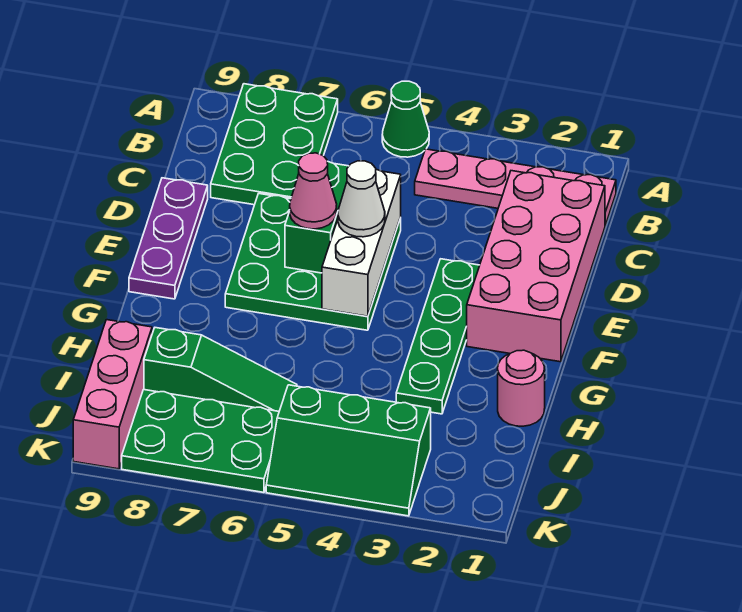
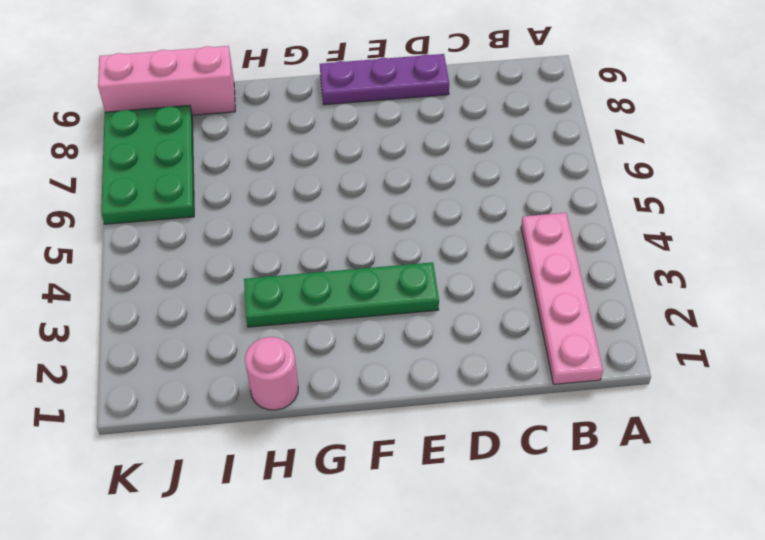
none -> green 1x1 cone [382,81,429,157]
none -> green 2x3 plate [211,84,338,205]
none -> pink 2x4 brick [467,171,605,362]

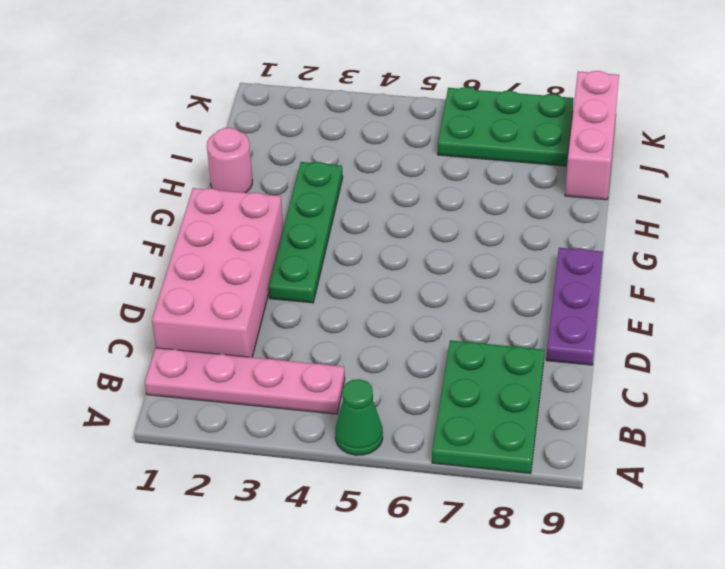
none -> green 3x3 plate [225,194,401,330]
none -> green 1x3 slope [144,328,297,411]
none -> green 2x3 slope [266,385,431,516]

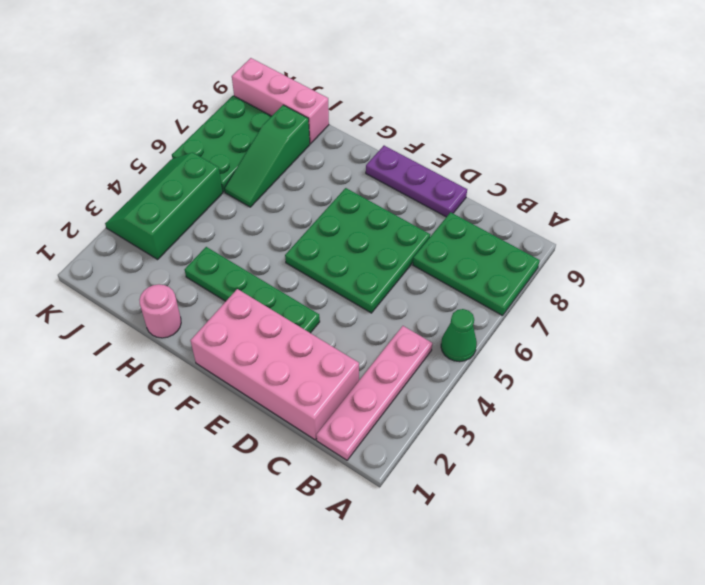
none -> white 1x3 brick [322,169,401,316]
none -> green 1x2 brick [285,161,349,273]
none -> white 1x1 cone [338,161,385,237]

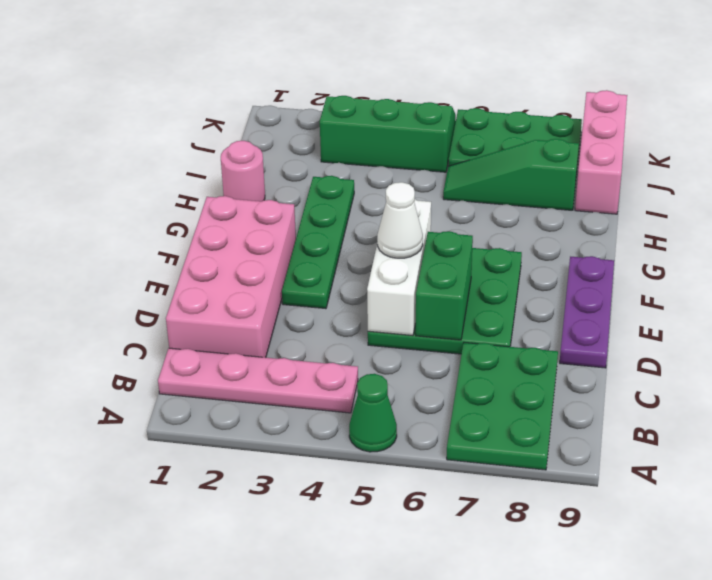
none -> pink 1x1 cone [290,153,337,229]

